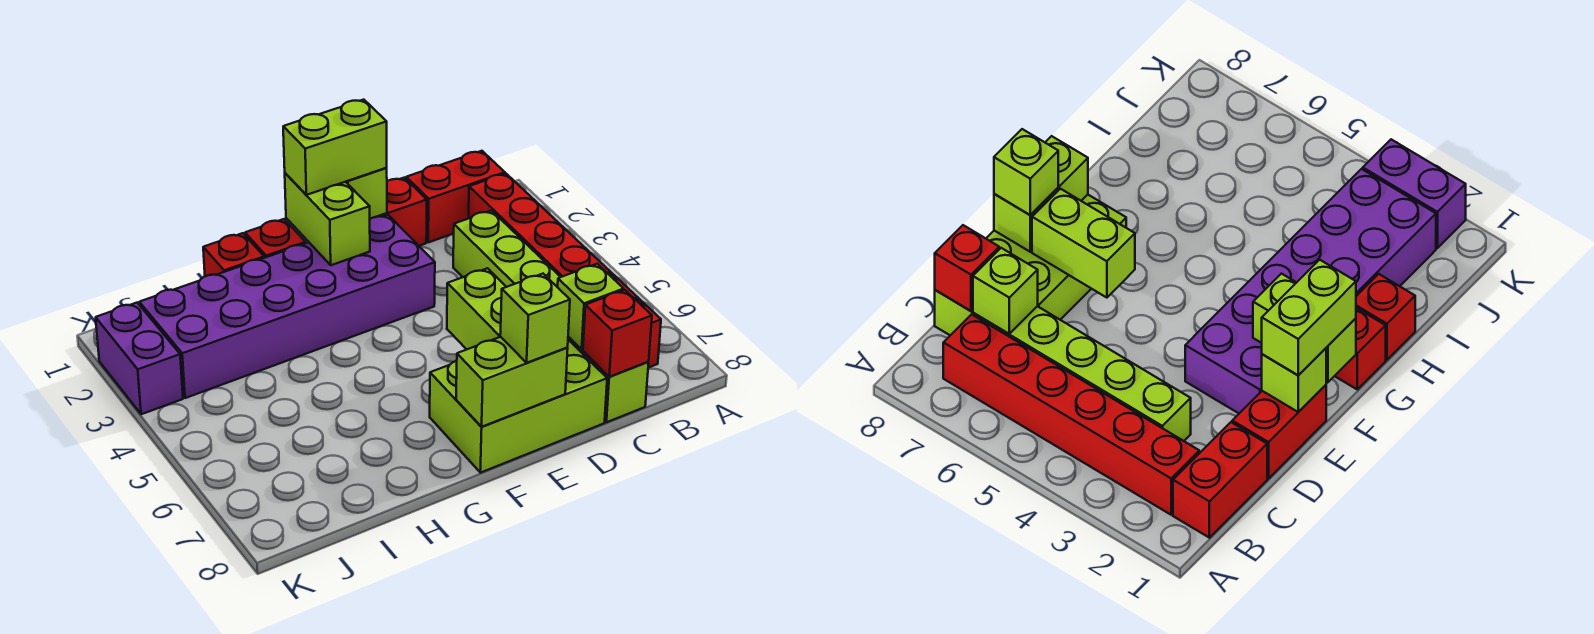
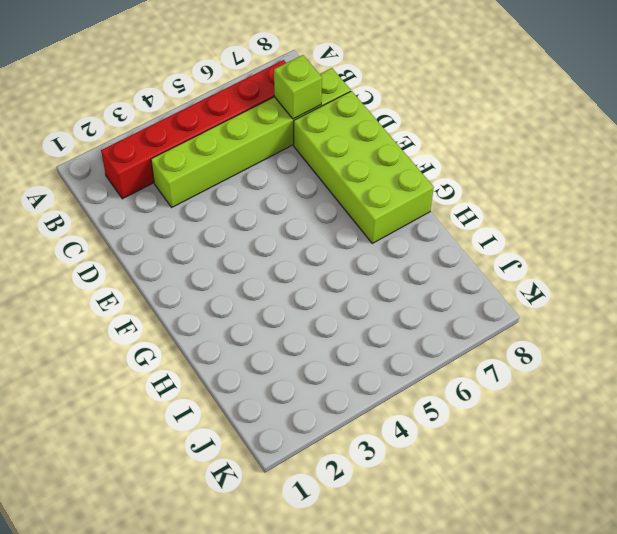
lime 2x4 brick [294,91,434,243] -> lime 2x3 brick [430,340,607,473]
none -> red 1x2 brick [406,151,505,242]
none -> red 1x2 brick [377,178,427,246]
none -> purple 2x6 brick [139,215,435,398]

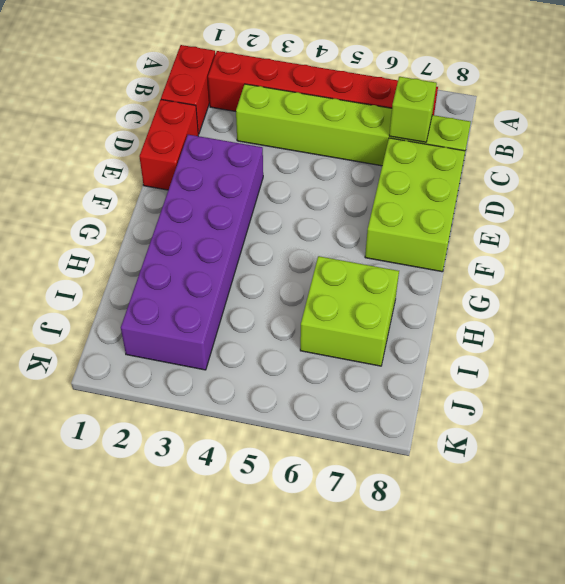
lime 2x2 brick [300,256,399,366] -> none
none -> red 1x1 brick [245,219,306,258]
none -> red 1x1 brick [203,233,264,276]
none -> purple 1x2 brick [96,303,183,414]

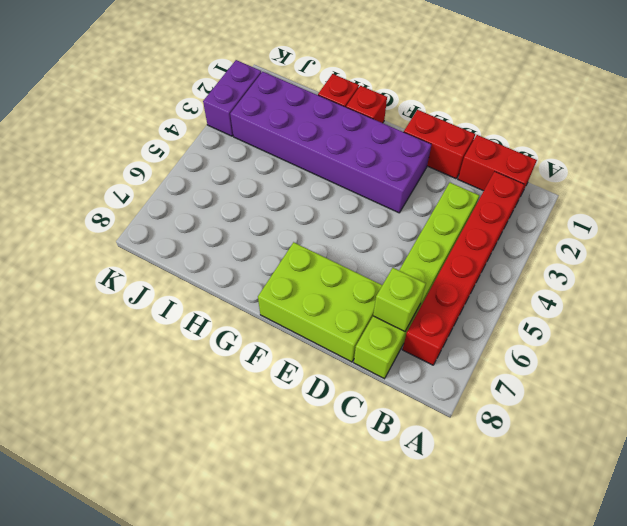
none -> red 1x1 brick [583,290,652,377]
none -> lime 1x1 brick [346,168,387,219]
none -> lime 1x2 brick [447,268,506,349]

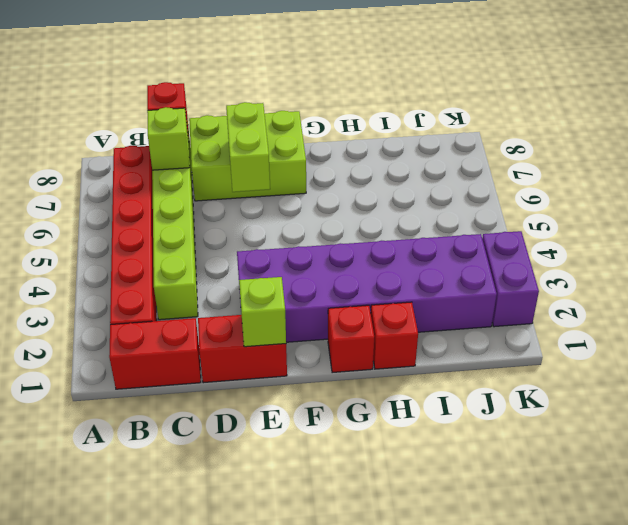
none -> lime 1x2 brick [456,337,568,427]
none -> lime 1x2 brick [285,173,370,265]
none -> lime 1x2 brick [283,100,387,195]

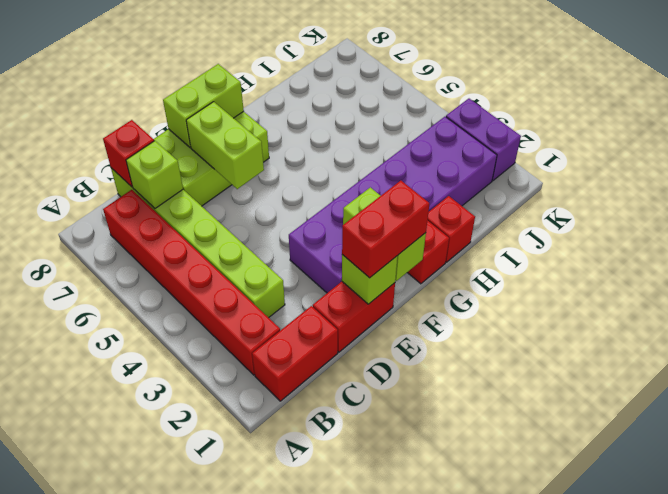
red 1x2 brick [342,181,430,278] -> lime 1x2 brick [283,100,387,195]
none -> lime 1x1 brick [500,274,570,363]

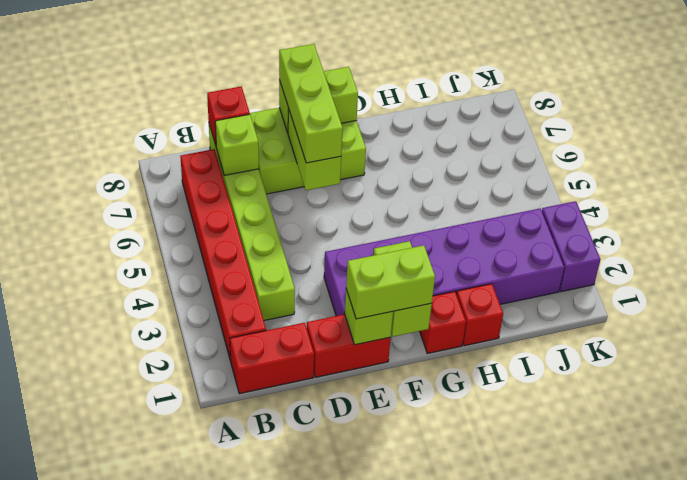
lime 1x3 brick [279,44,343,163] -> lime 1x1 brick [500,274,570,363]

